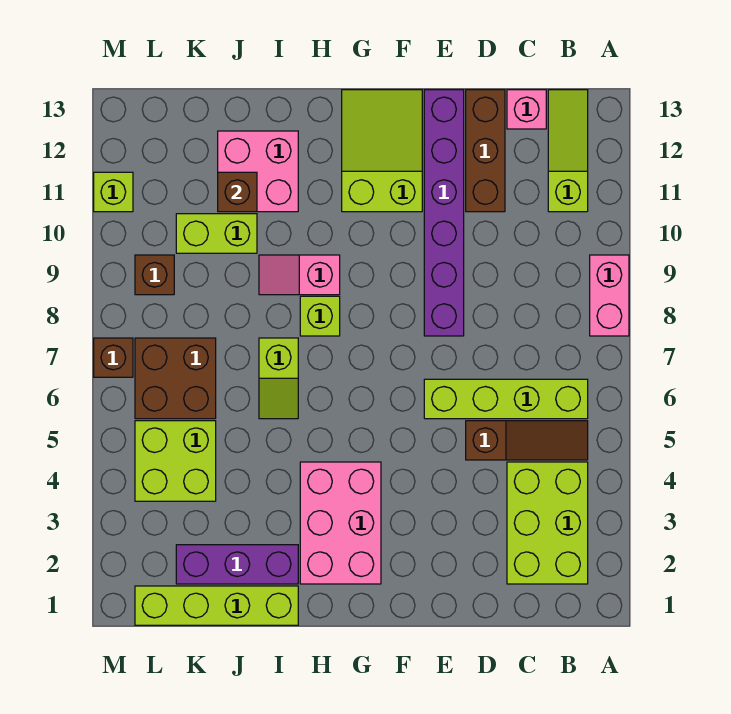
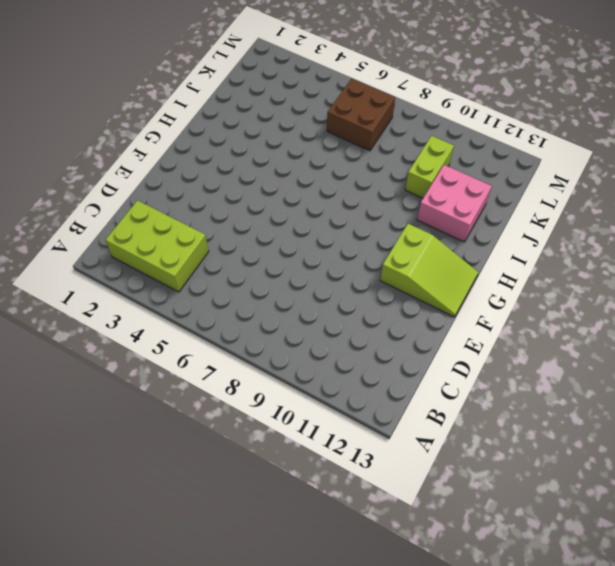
none -> pink 1x2 brick [590,255,629,336]
none -> brown 1x3 slope [466,421,588,460]
none -> lime 1x4 brick [424,379,588,419]

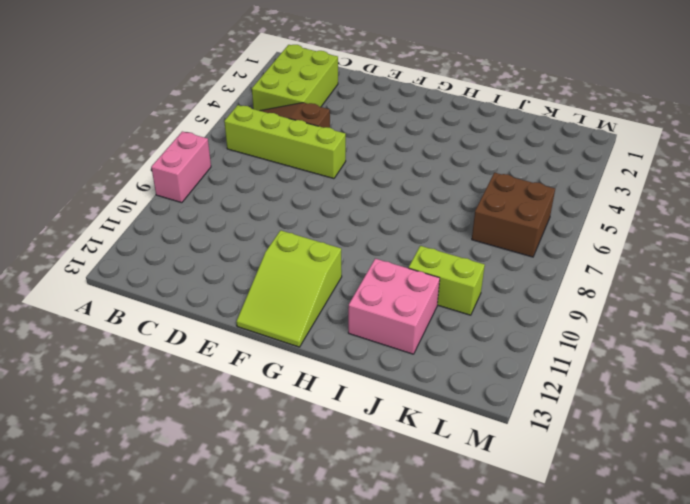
none -> lime 1x3 slope [548,90,588,212]
none -> pink 1x1 brick [507,90,546,129]
none -> brown 1x3 brick [466,90,505,212]

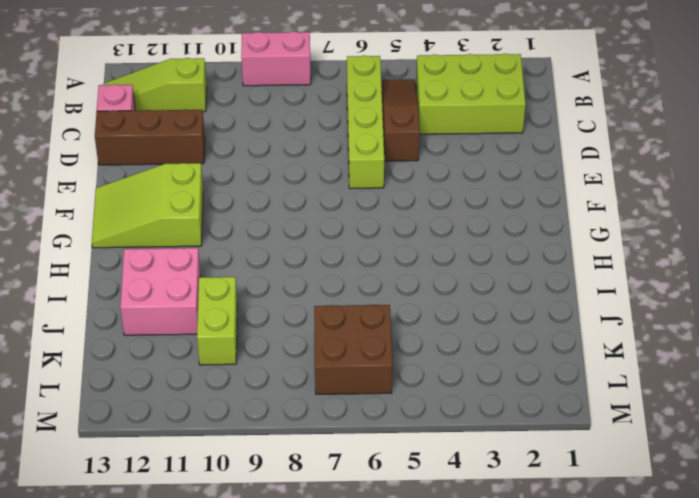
none -> purple 1x6 brick [424,90,464,336]
none -> pink 2x3 brick [300,462,381,584]
none -> lime 1x1 brick [300,296,340,336]

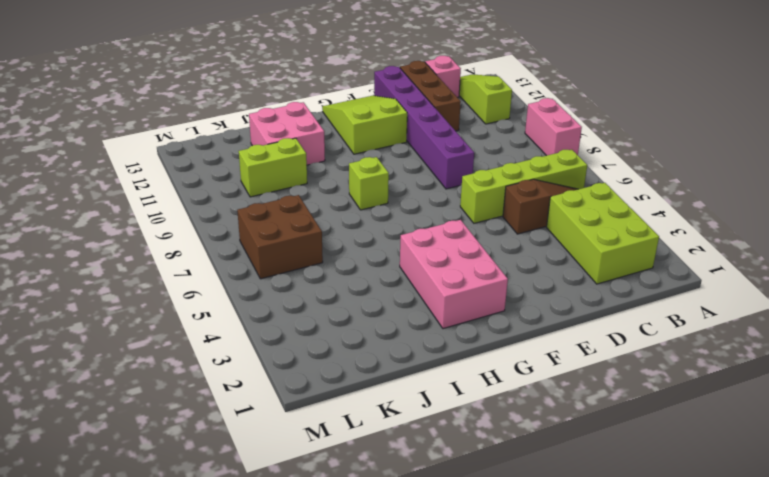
none -> pink 1x2 slope [259,255,340,295]
none -> lime 1x4 brick [135,586,298,625]
none -> purple 1x3 brick [176,545,298,584]

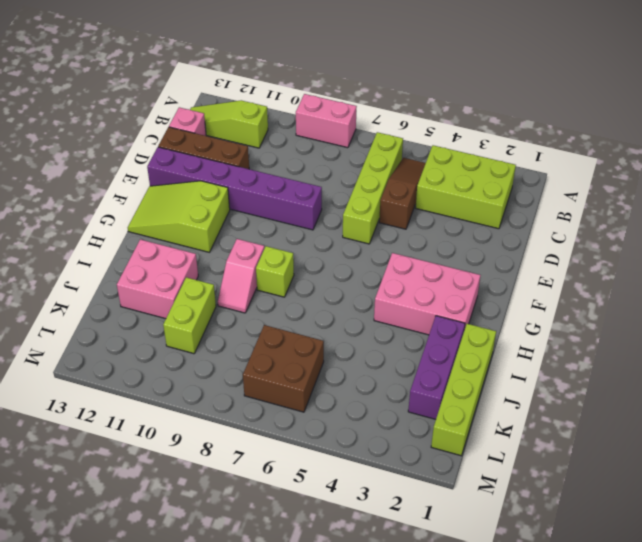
none -> lime 1x2 slope [259,338,298,419]
none -> lime 2x2 brick [135,421,216,501]
none -> brown 1x1 brick [135,255,174,295]

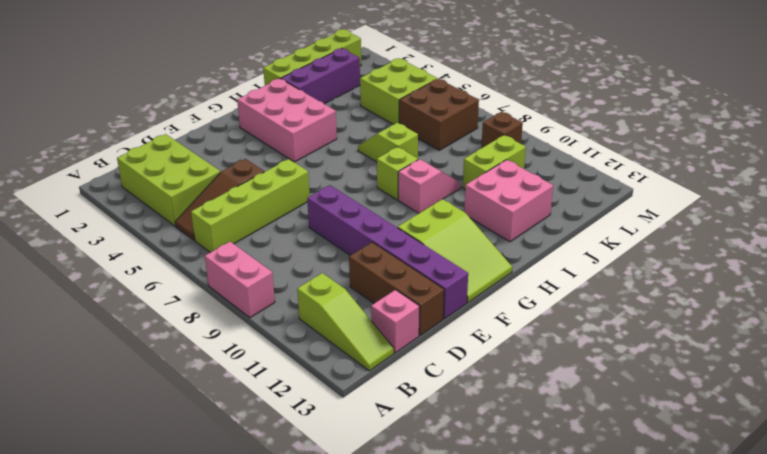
none -> brown 1x1 brick [94,338,133,377]
none -> lime 1x1 brick [94,172,133,212]
none -> brown 1x1 brick [218,172,257,212]

